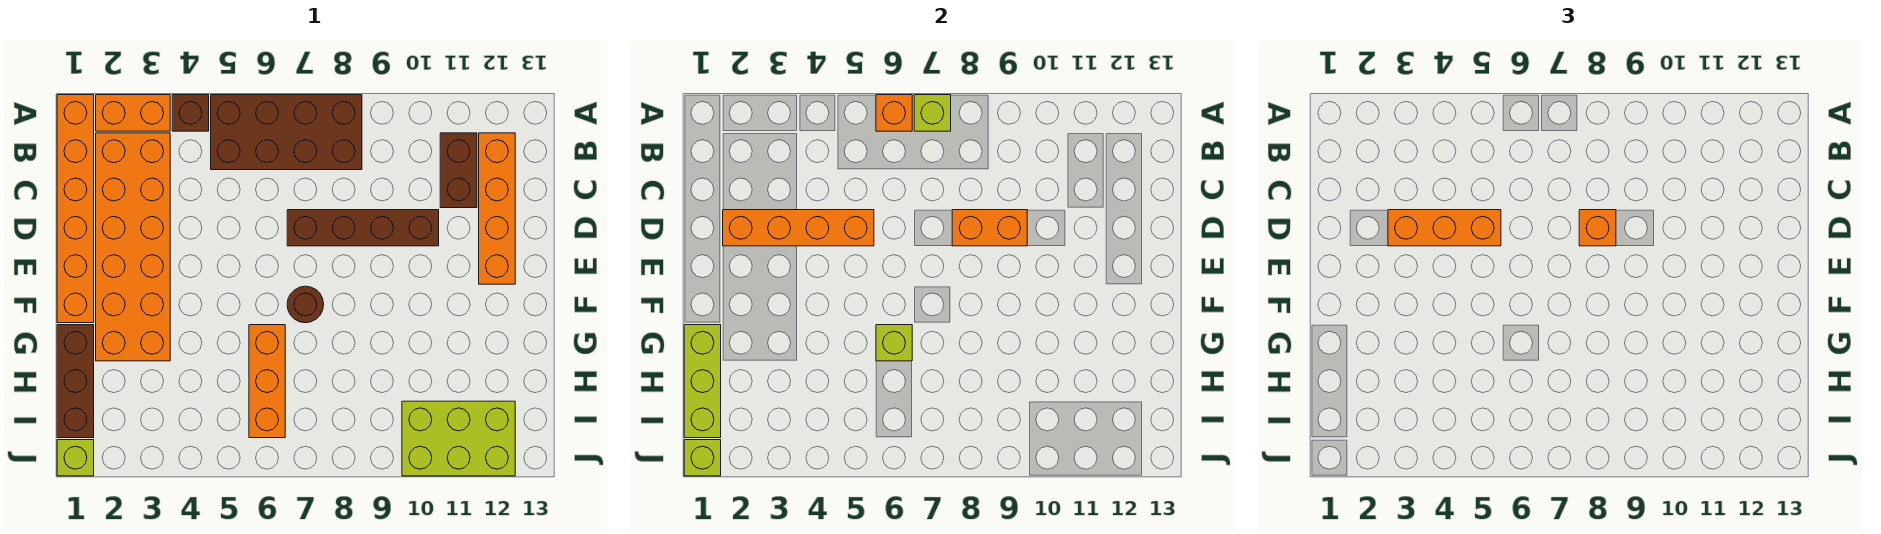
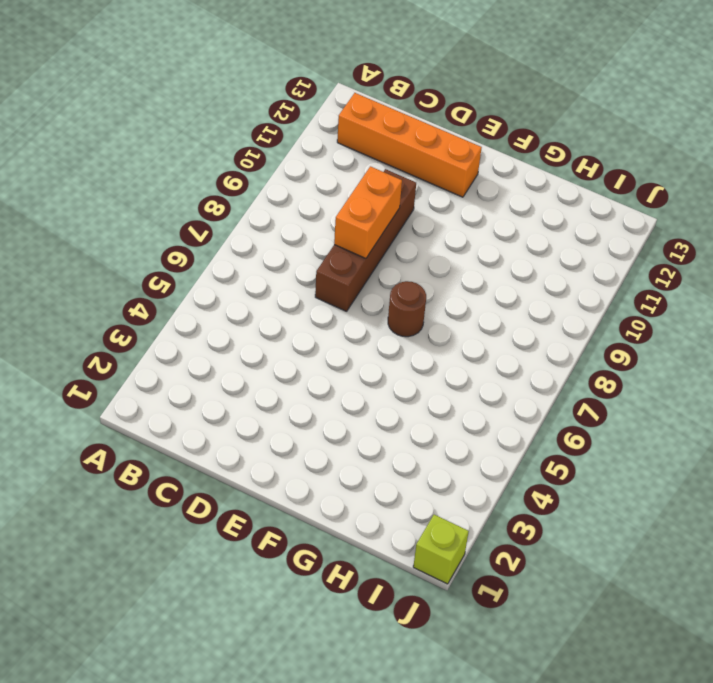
none -> orange 1x6 brick [57,95,94,323]
none -> orange 1x2 brick [96,95,170,131]
none -> brown 1x1 brick [172,95,209,131]

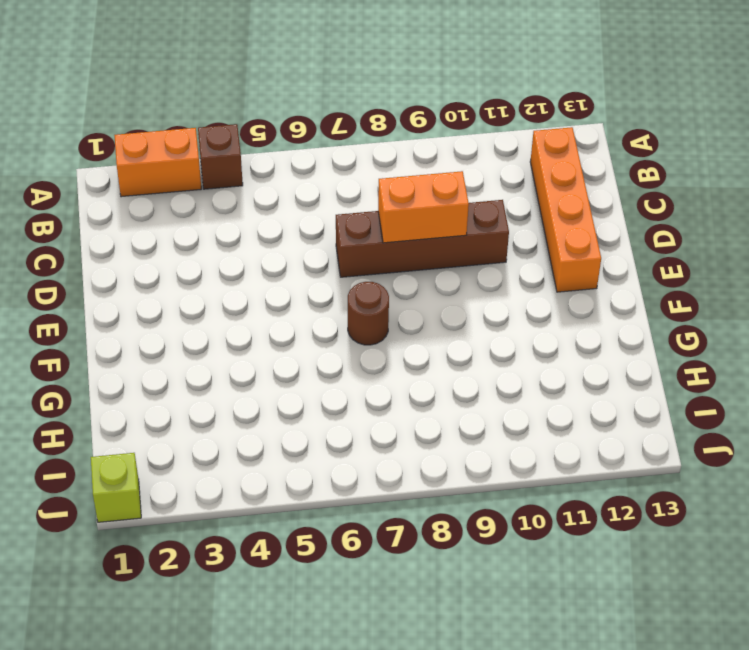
none -> orange 1x6 brick [57,95,94,323]
none -> brown 2x4 brick [211,95,362,170]
none -> orange 2x6 brick [96,133,170,361]

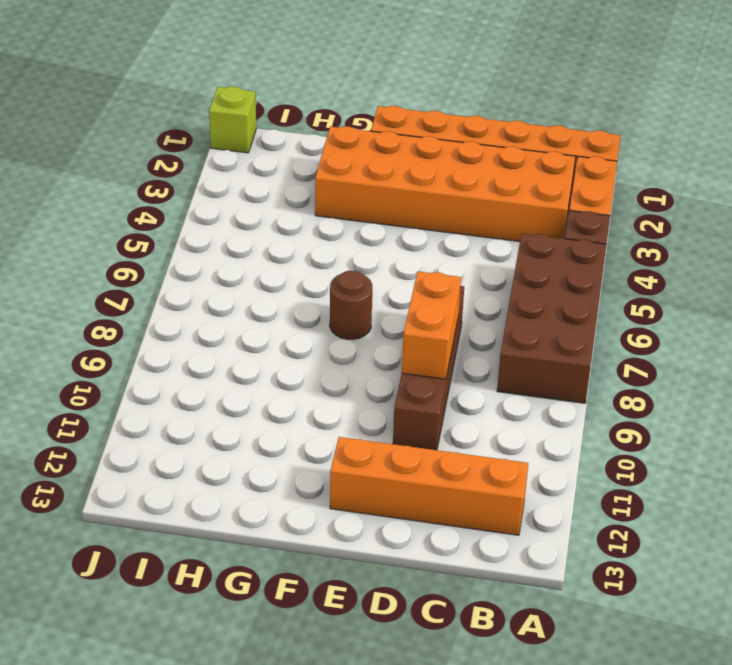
none -> brown 1x2 brick [440,133,477,208]
none -> brown 1x3 brick [57,325,94,438]
none -> orange 1x3 brick [249,325,285,438]

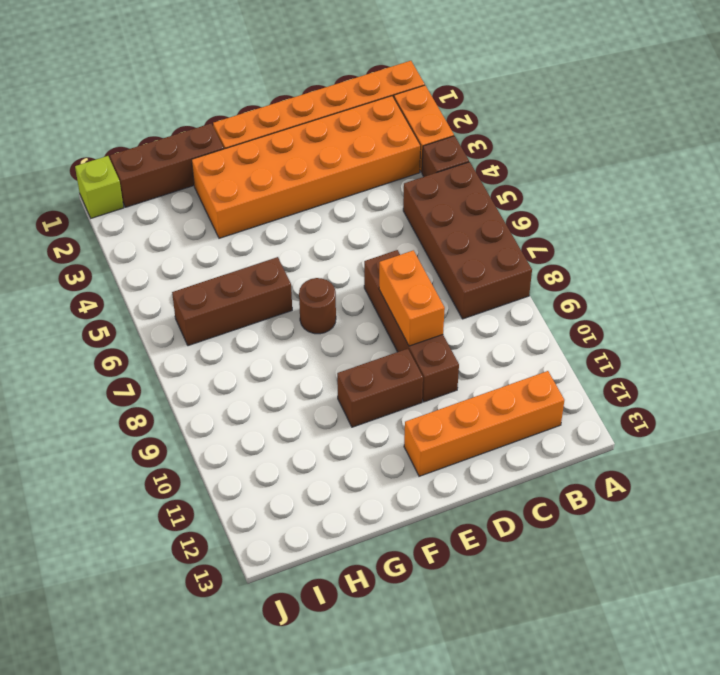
brown 1x2 brick [337,349,423,427] -> brown 1x2 brick moved to [440,133,477,208]
brown 1x3 brick [172,257,292,346] -> orange 1x3 brick [249,325,285,438]
none -> lime 2x3 brick [402,401,515,476]
none -> orange 1x1 brick [876,95,912,131]
none -> lime 1x1 brick [914,95,951,131]

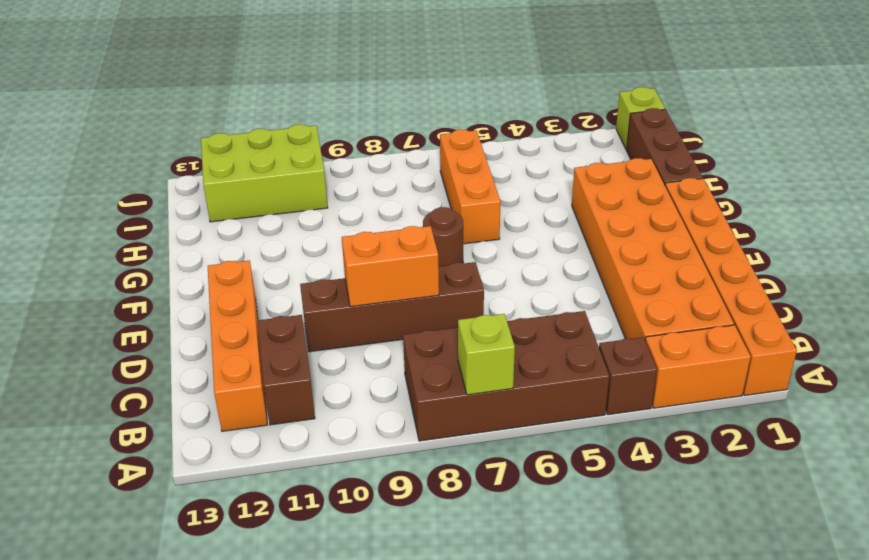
none -> orange 1x1 brick [876,95,912,131]
none -> orange 1x4 brick [723,210,874,246]
none -> lime 1x3 brick [684,325,721,438]

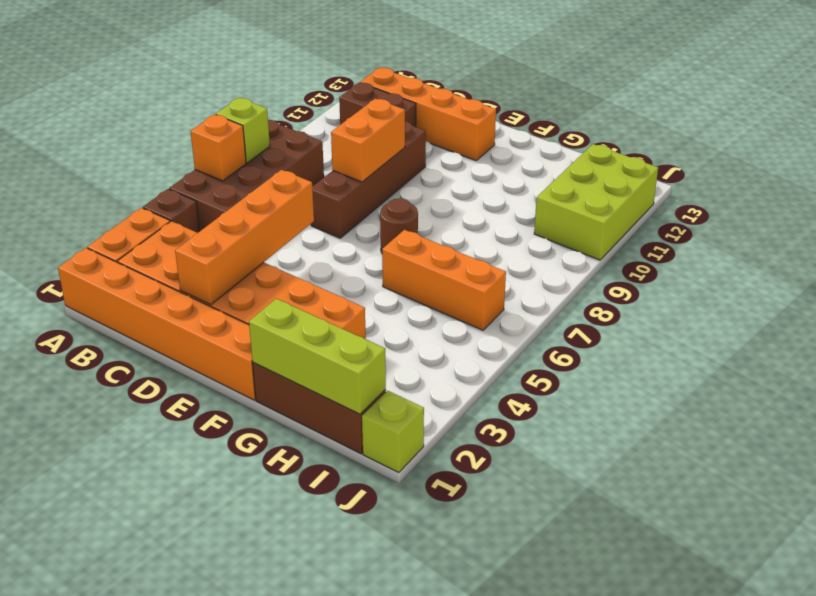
none -> lime 1x1 brick [876,325,912,361]
none -> lime 1x1 brick [684,440,721,476]
none -> orange 1x3 brick [1388,210,1501,246]

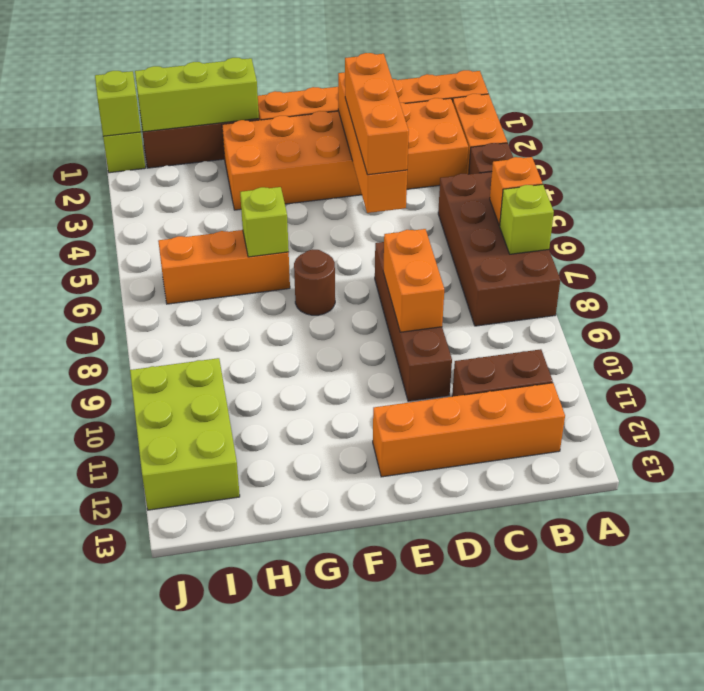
none -> orange 1x1 brick [1579,210,1616,246]

